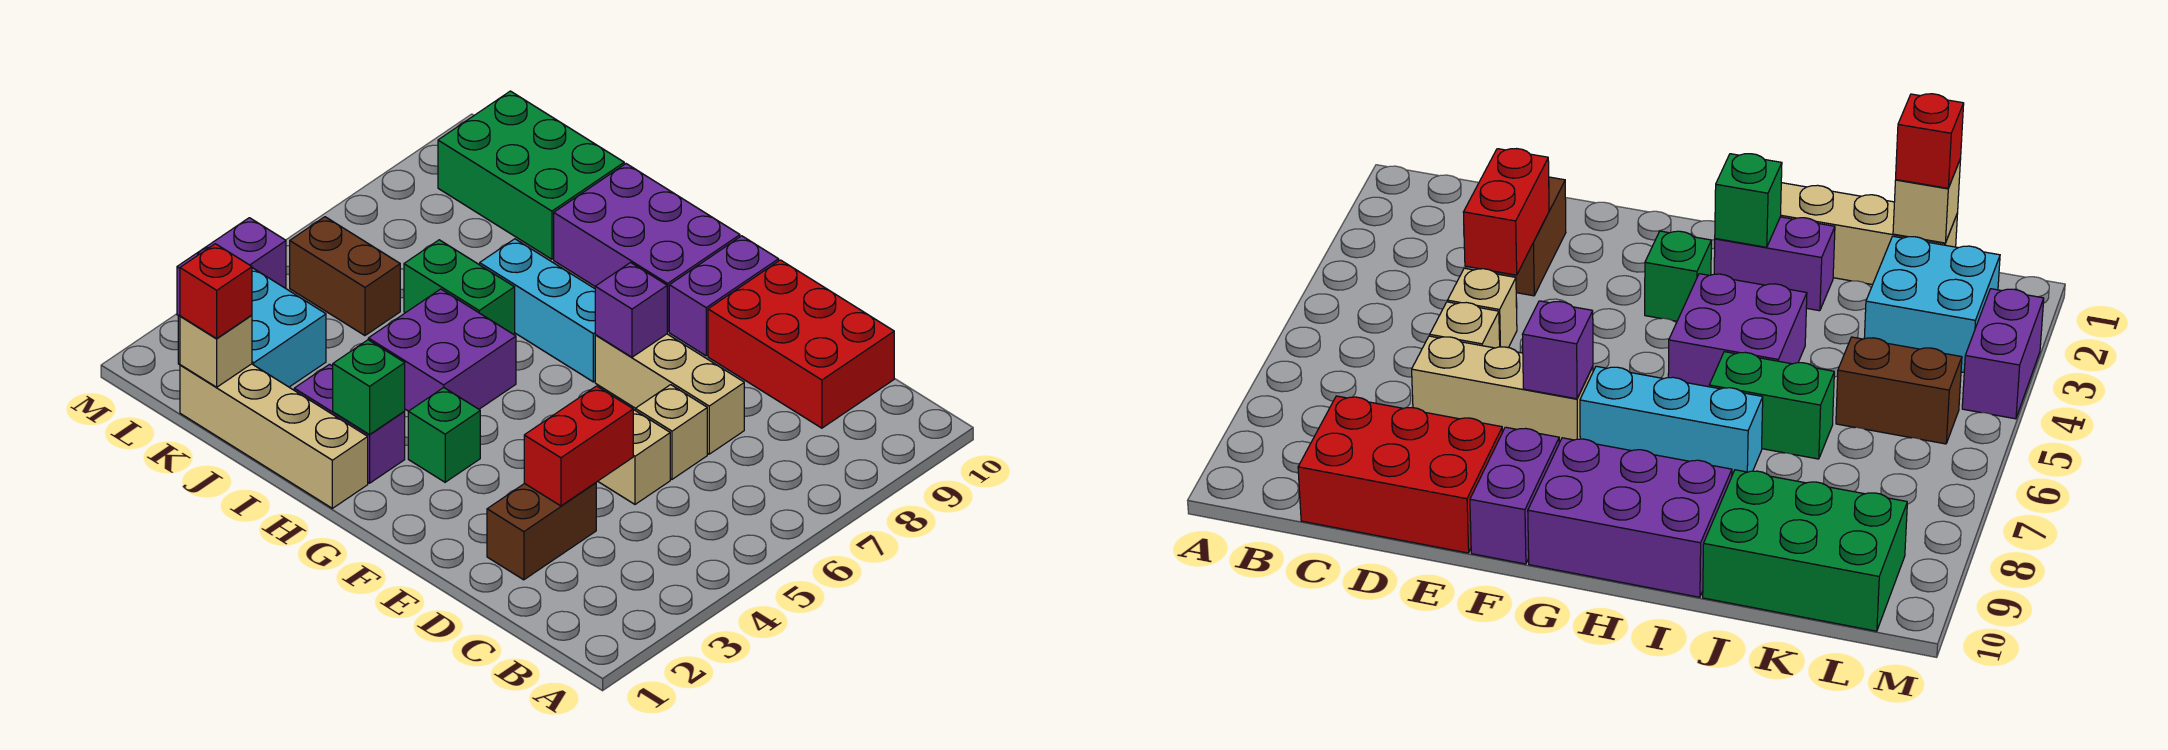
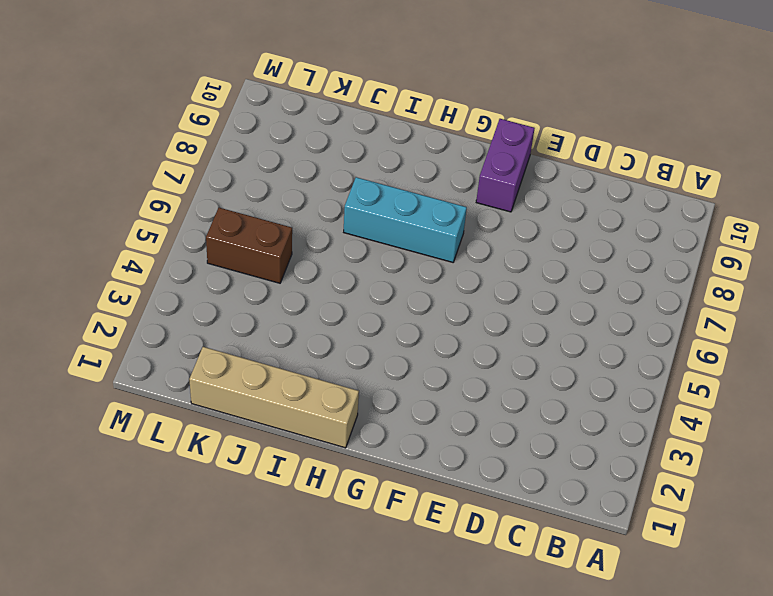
none -> red 2x3 brick [708,260,894,428]
none -> brown 1x2 brick [487,483,596,580]
none -> tan 1x1 brick [598,410,670,504]

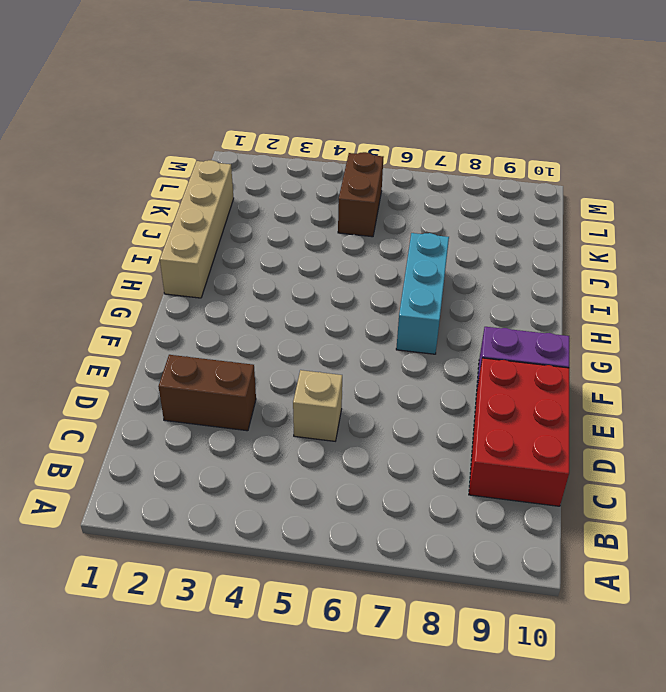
none -> tan 1x1 brick [635,385,707,479]
none -> tan 1x3 brick [595,334,744,454]
none -> green 1x1 brick [408,388,480,482]

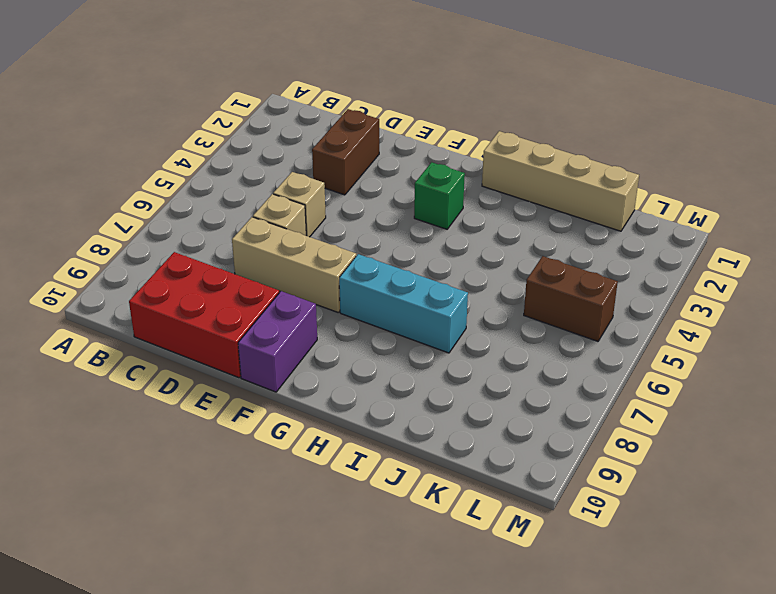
none -> purple 2x3 brick [554,164,740,331]
none -> purple 1x2 brick [294,364,405,483]
none -> purple 2x2 brick [368,289,516,411]

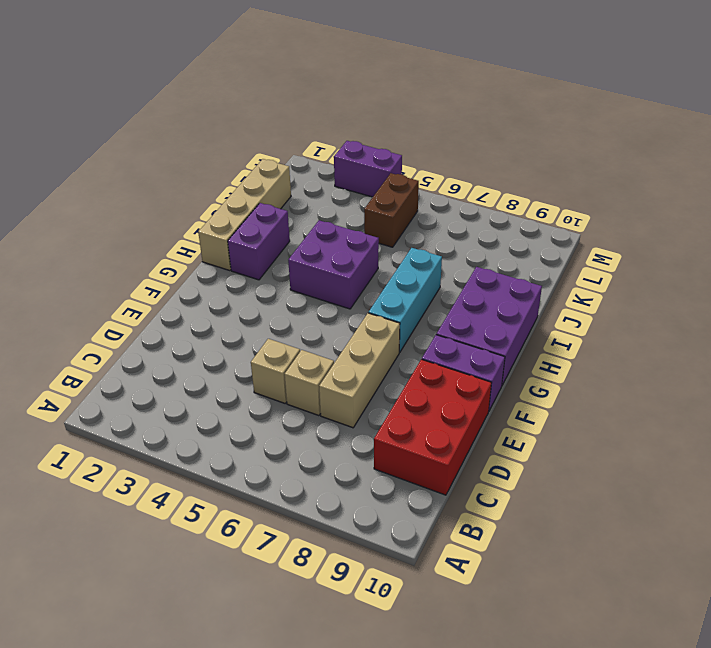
none -> brown 1x2 brick [487,483,596,580]
none -> green 1x1 brick [408,388,480,482]
none -> green 1x2 brick [404,240,515,335]

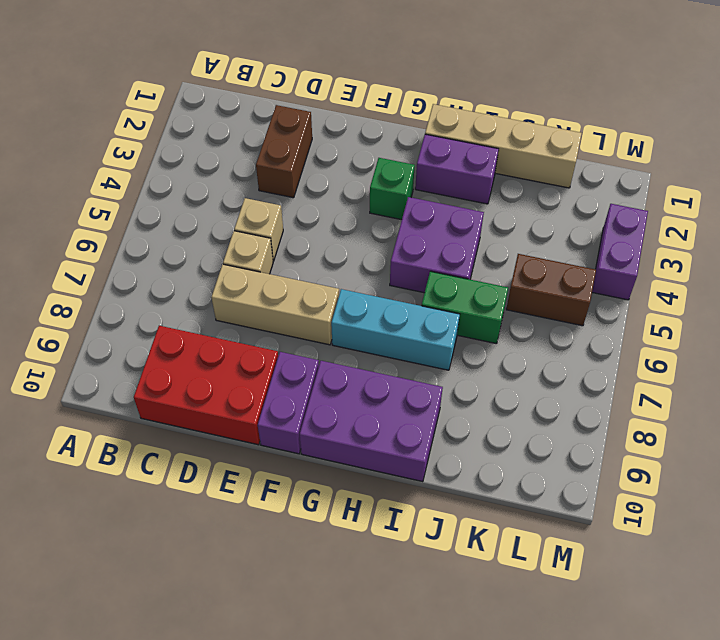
none -> green 2x3 brick [438,91,624,259]
none -> cyan 2x2 brick [178,268,326,387]
none -> red 1x2 brick [524,386,633,506]

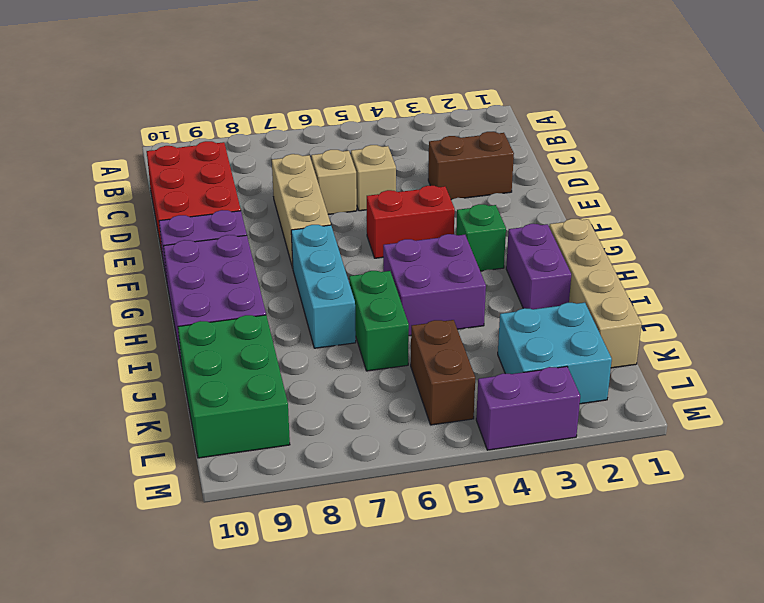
red 1x2 brick [367,186,455,258] -> red 1x2 brick moved to [524,386,633,506]
none -> purple 1x1 brick [595,262,668,357]
none -> green 1x1 brick [333,340,405,435]
none -> tan 1x1 brick [180,315,252,387]

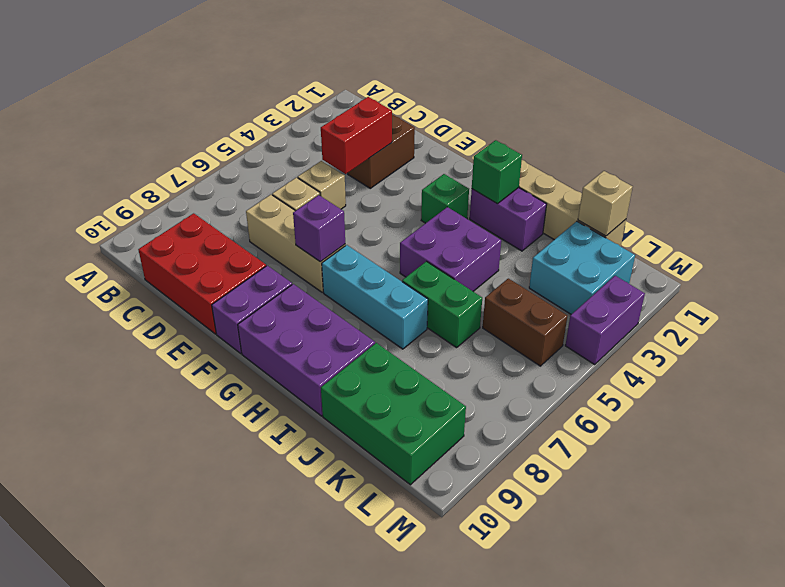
none -> red 1x1 brick [180,244,252,338]

